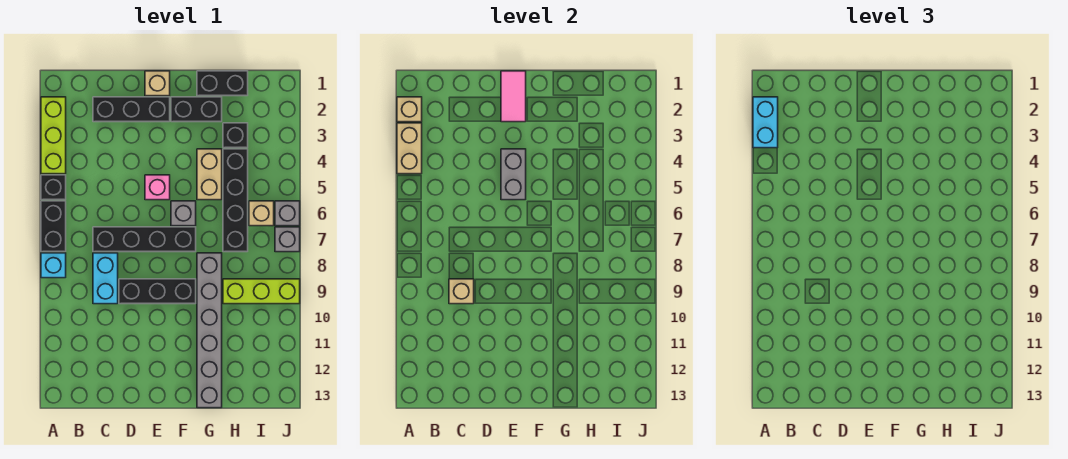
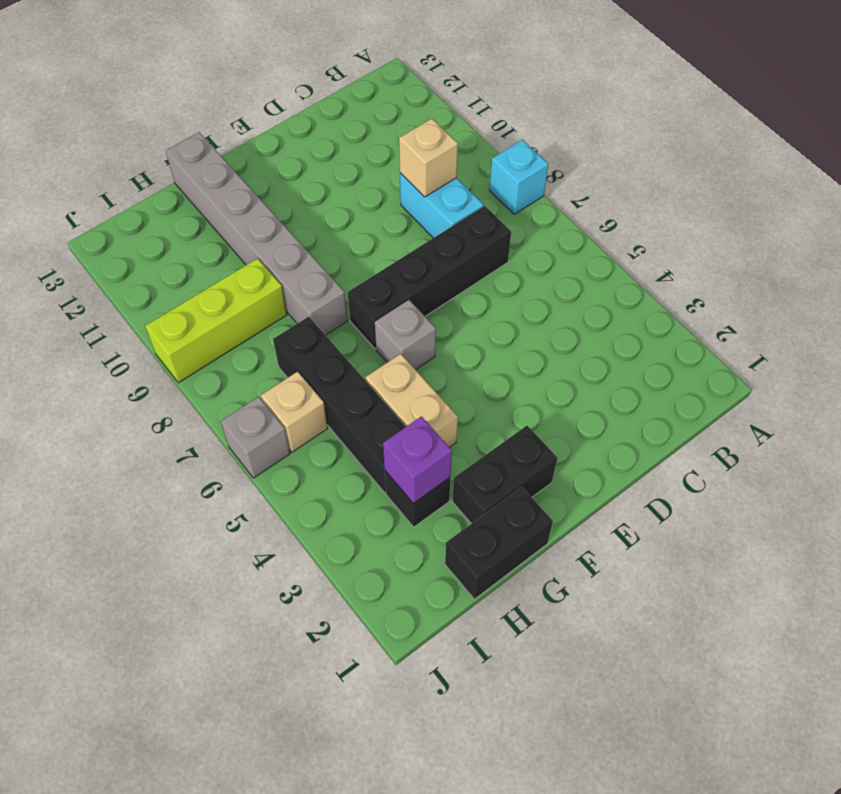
purple 1x1 brick [383,416,452,503] -> none
none -> lime 1x3 brick [41,97,66,174]
none -> black 1x1 brick [41,175,66,200]
none -> black 1x2 brick [41,201,66,252]

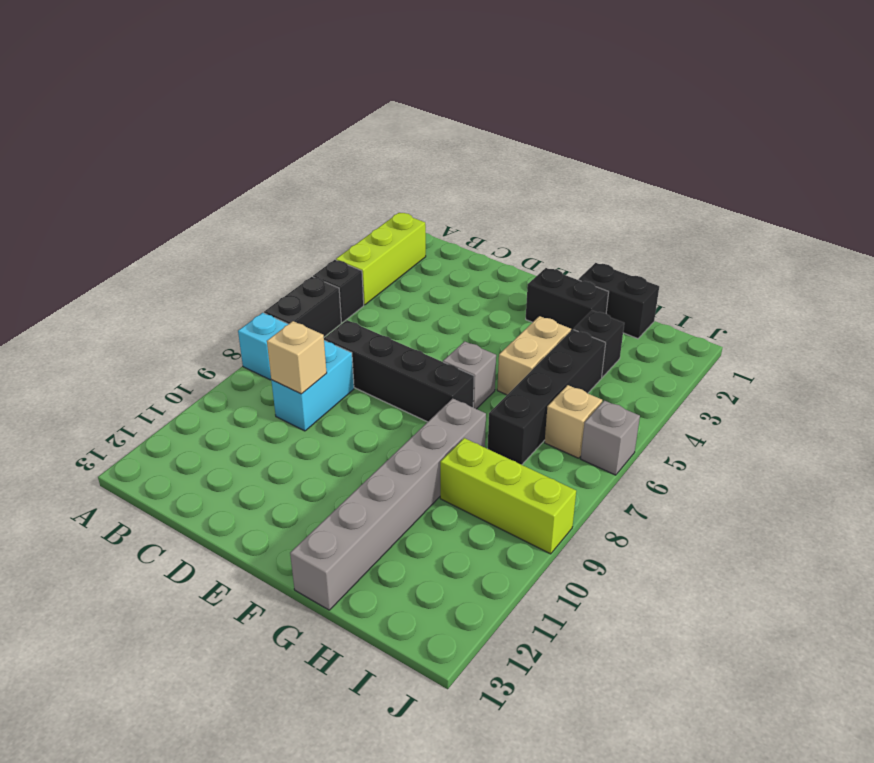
none -> black 1x3 brick [93,97,170,122]
none -> black 1x3 brick [119,279,196,304]
none -> tan 1x1 brick [145,71,170,96]

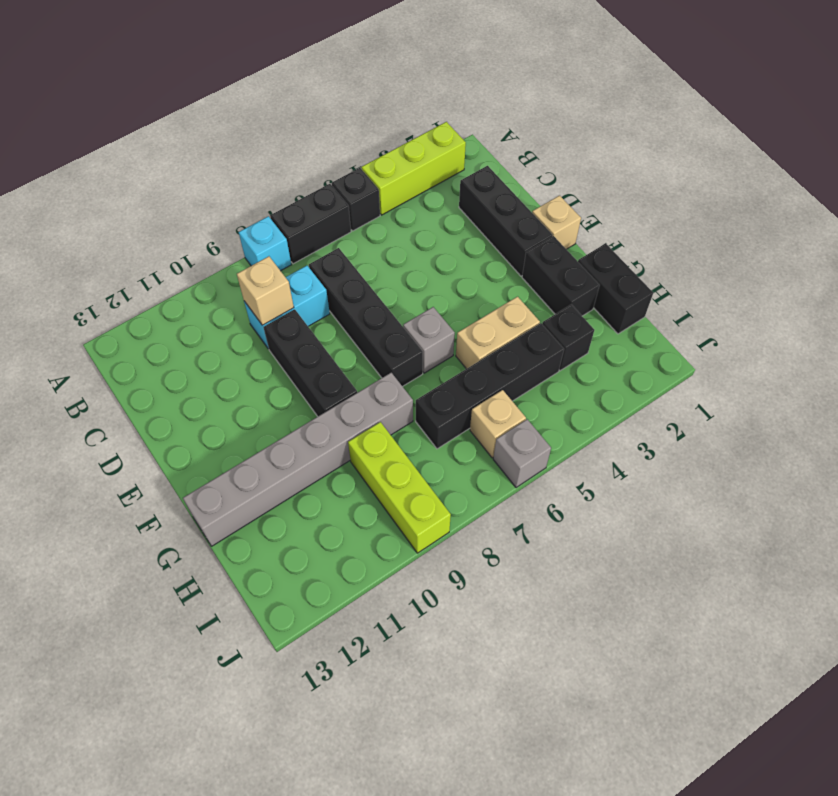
none -> pink 1x1 brick [145,175,170,200]
none -> grey 1x1 brick [275,227,300,252]
none -> tan 1x1 brick [397,97,422,122]

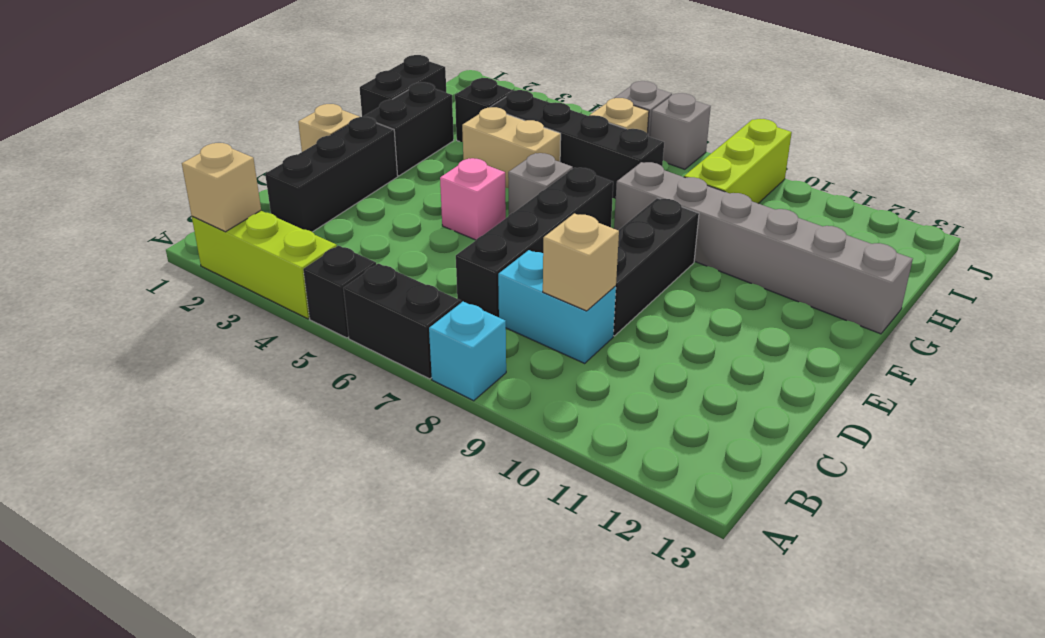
none -> tan 1x2 brick [397,123,422,174]
none -> pink 1x2 tile [501,71,526,122]
none -> grey 1x2 brick [501,149,526,200]

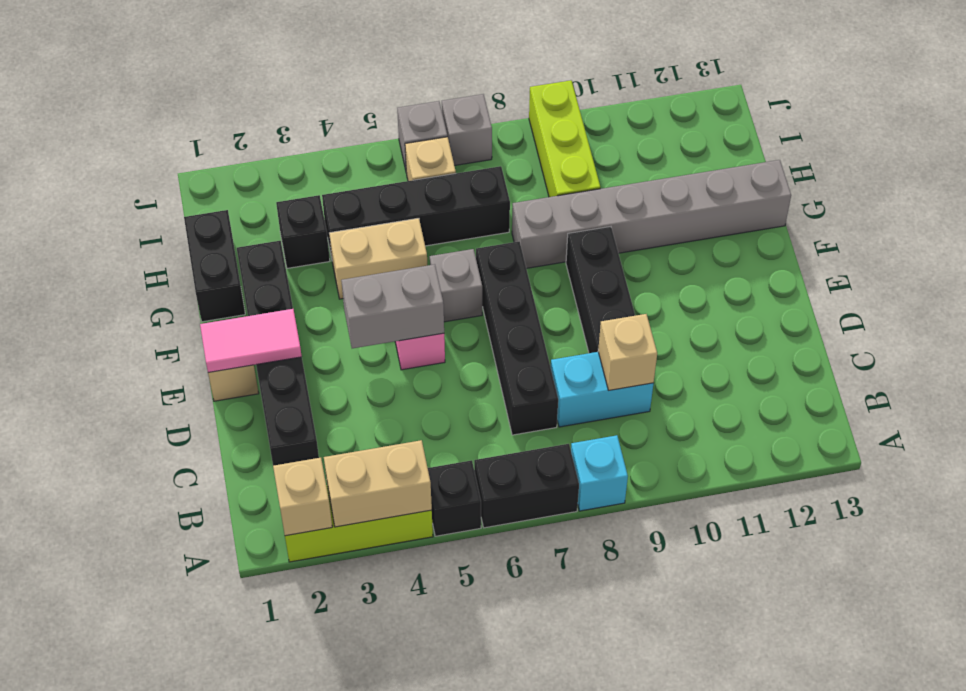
none -> cyan 1x2 brick [753,97,778,148]

